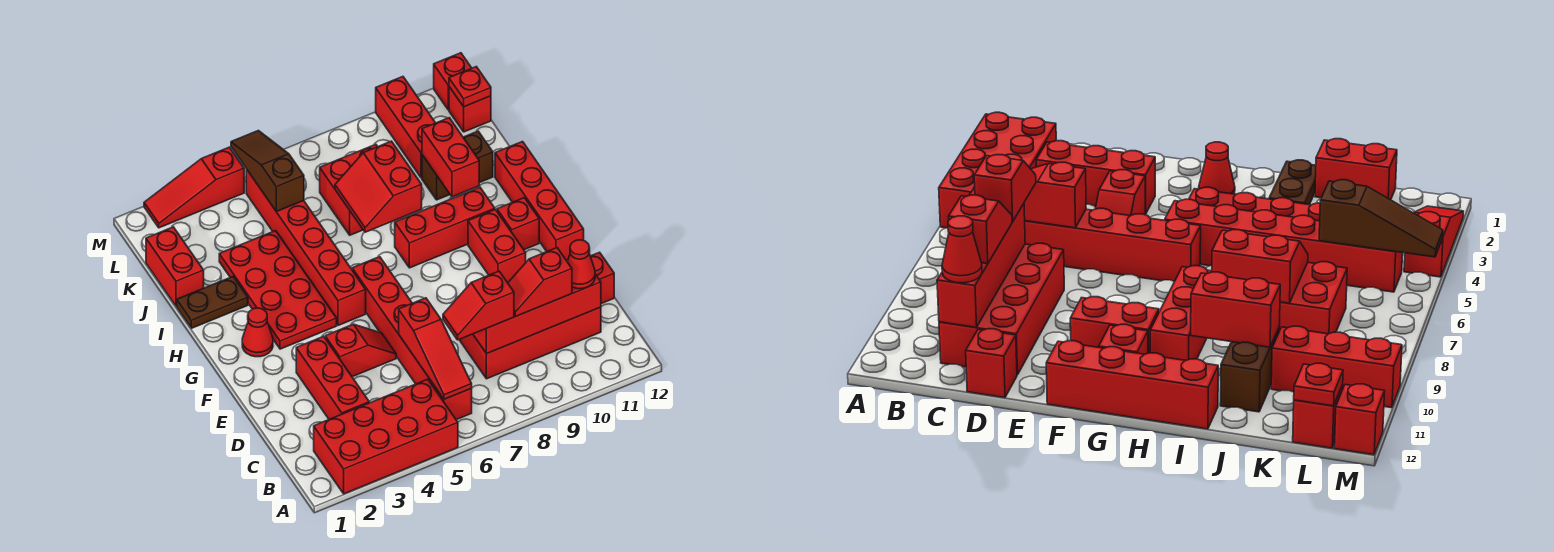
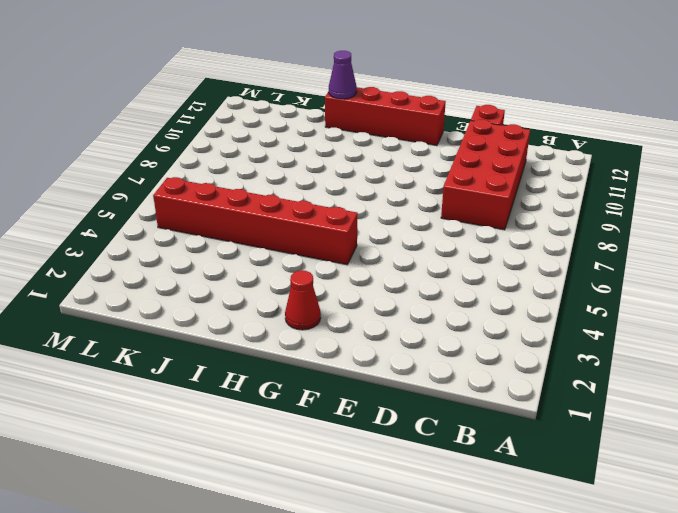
purple 1x1 cone [329,51,357,99] -> none
none -> red 2x4 brick [314,379,458,494]
none -> red 1x6 brick [352,257,472,420]
none -> red 1x3 brick [296,336,369,419]
none -> red 1x2 slope [325,324,396,377]

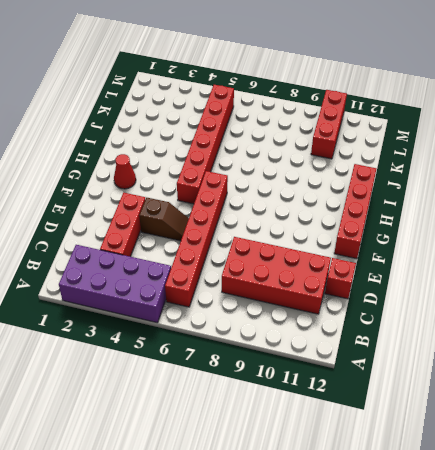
purple 2x4 brick [59,245,171,323] -> red 2x4 brick [314,379,458,494]
brown 1x2 slope [139,197,189,241] -> red 1x2 slope [325,324,396,377]
none -> red 1x2 brick [468,209,526,283]
none -> red 2x4 plate [219,231,337,349]
none -> red 1x1 brick [497,198,539,250]
none -> red 1x3 brick [395,187,495,268]

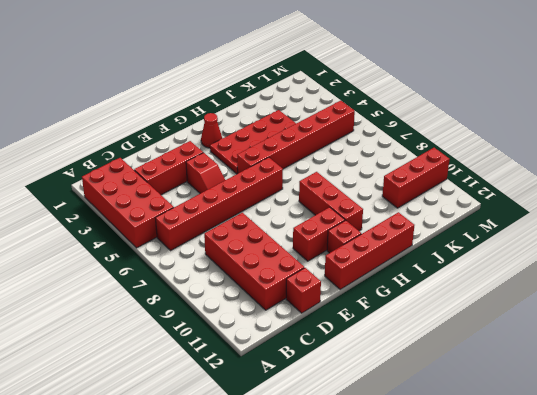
none -> brown 1x2 plate [177,277,248,328]
none -> red 1x2 brick [146,227,204,306]
none -> red 2x2 brick [320,144,378,235]
none -> brown 1x2 brick [422,131,493,200]

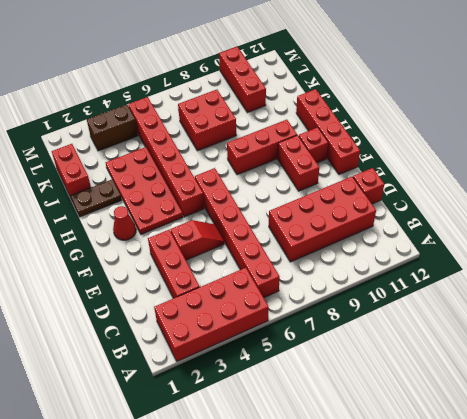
brown 1x2 brick [87,105,138,151] -> brown 1x2 brick moved to [422,131,493,200]
none -> red 1x1 brick [449,87,491,132]
none -> red 1x3 slope [144,147,244,228]
none -> red 1x1 brick [434,53,471,110]
none -> red 1x3 slope [399,298,472,399]

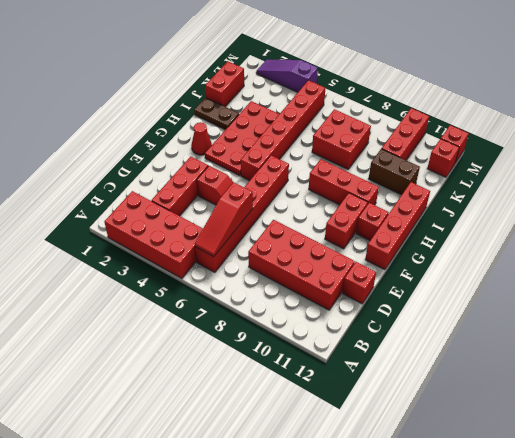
purple 1x3 slope [256,59,318,92] -> red 1x3 slope [144,147,244,228]
none -> red 1x4 brick [473,274,601,354]
none -> red 2x2 slope [335,141,422,232]
none -> red 1x2 brick [422,118,479,197]
none -> brown 1x3 slope [231,131,304,212]

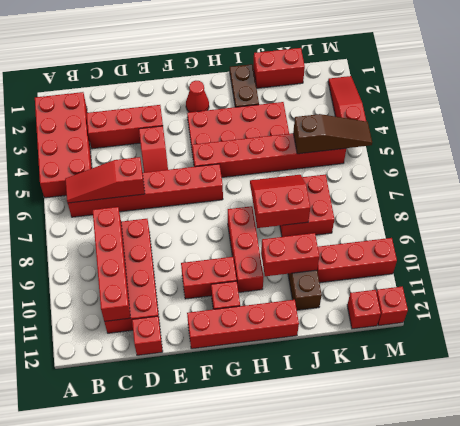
none -> red 1x1 plate [449,67,491,107]
none -> red 1x2 slope [443,271,514,340]
none -> red 1x2 slope [508,248,572,317]
none -> red 1x1 cone [567,240,595,289]

